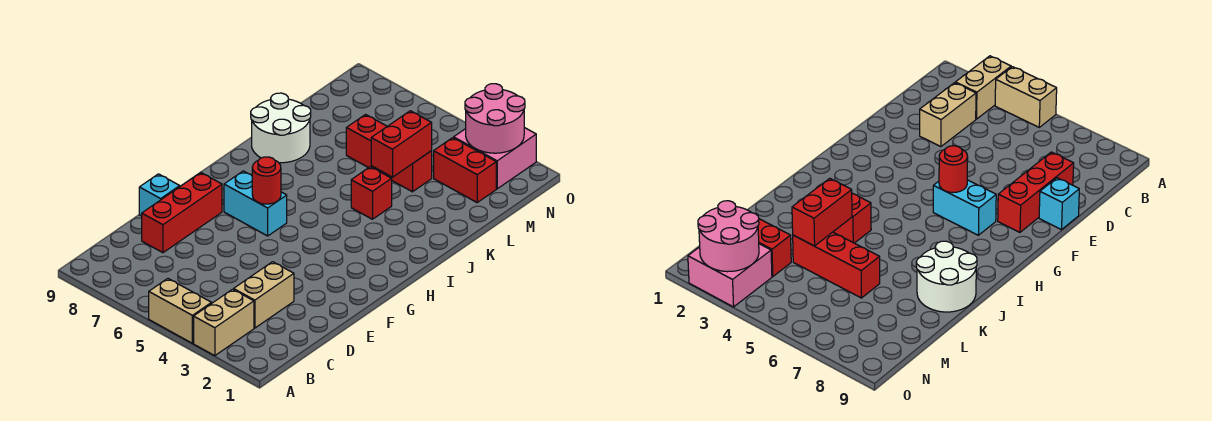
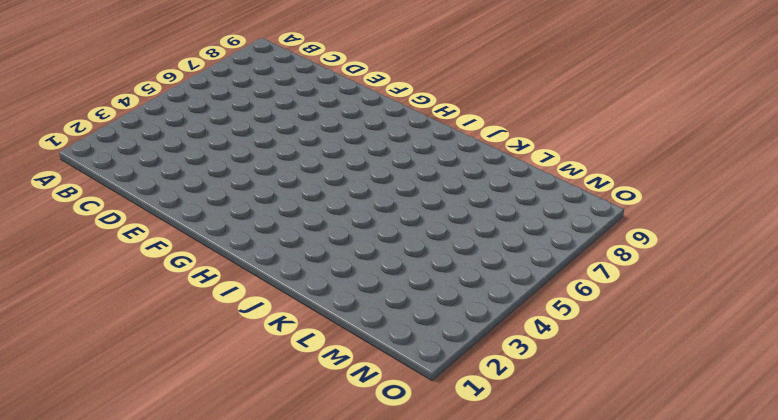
none -> tan 1x2 brick [194,289,254,356]
none -> tan 1x2 brick [149,279,212,343]
none -> tan 1x2 brick [234,262,294,328]

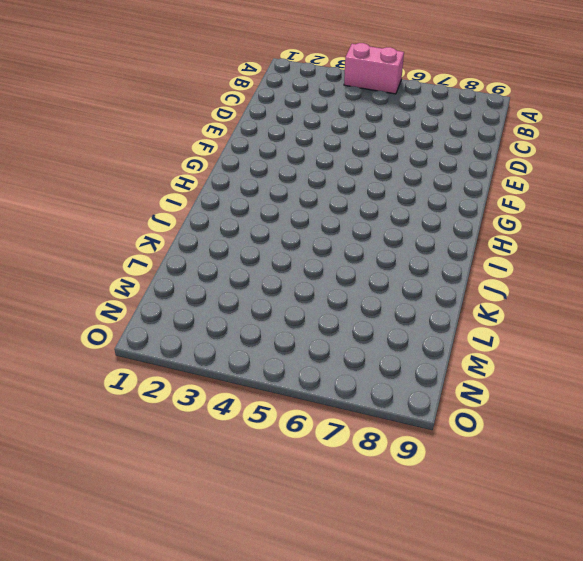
pink 1x2 brick [344,43,404,94] -> tan 1x2 brick [149,279,212,343]
none -> tan 1x2 brick [194,289,254,356]
none -> tan 1x2 brick [234,262,294,328]
none -> red 1x3 brick [142,172,222,253]

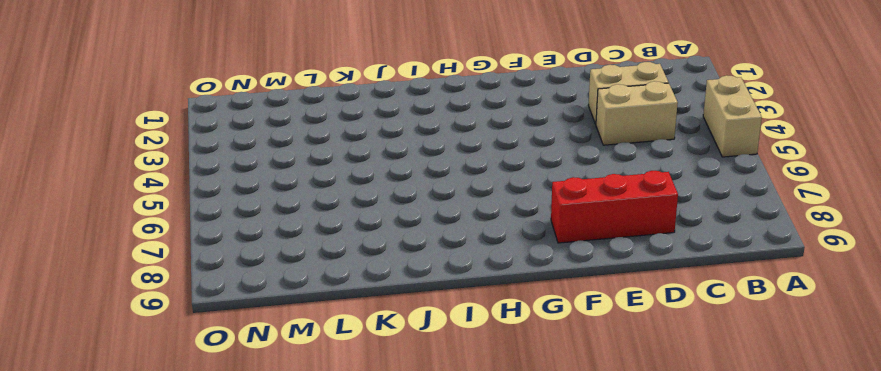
tan 1x2 brick [596,81,678,145] -> tan 1x2 brick moved to [194,289,254,356]
none -> cyan 1x1 brick [139,174,180,216]
none -> cyan 1x2 brick [224,171,287,236]
none -> red 1x1 brick [351,167,392,219]

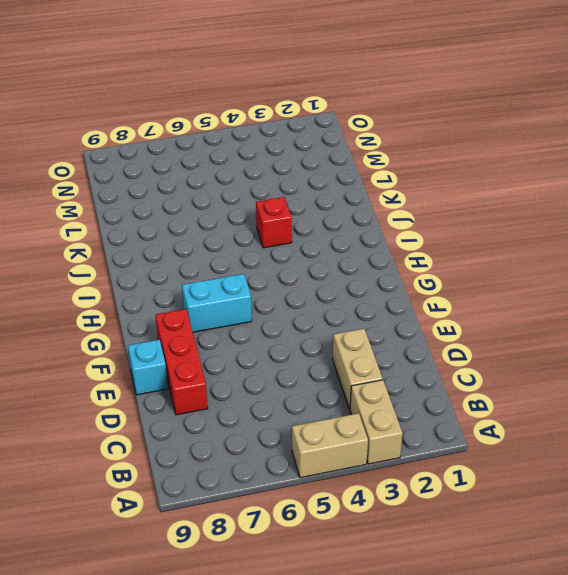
none -> white 2x2 round brick [251,93,311,163]
none -> red 1x3 brick [346,115,432,192]
none -> red 1x2 brick [434,138,496,202]

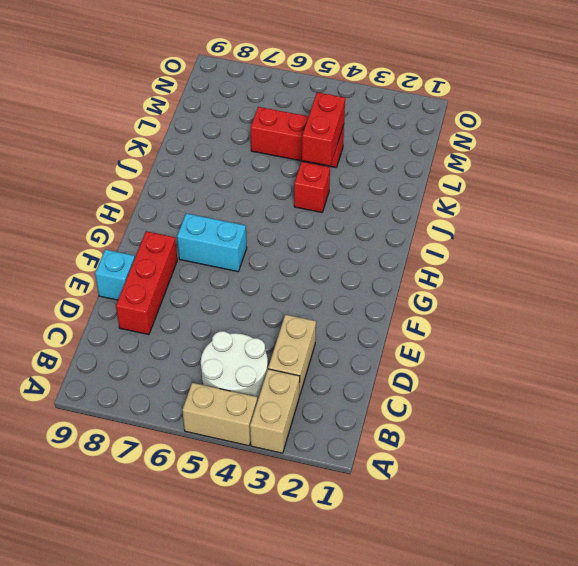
white 2x2 round brick [201,331,268,401] -> white 2x2 round brick moved to [251,93,311,163]
none -> red 1x2 brick [434,138,496,202]
none -> pink 2x2 brick [454,128,536,189]
none -> red 1x1 round brick [252,157,281,204]

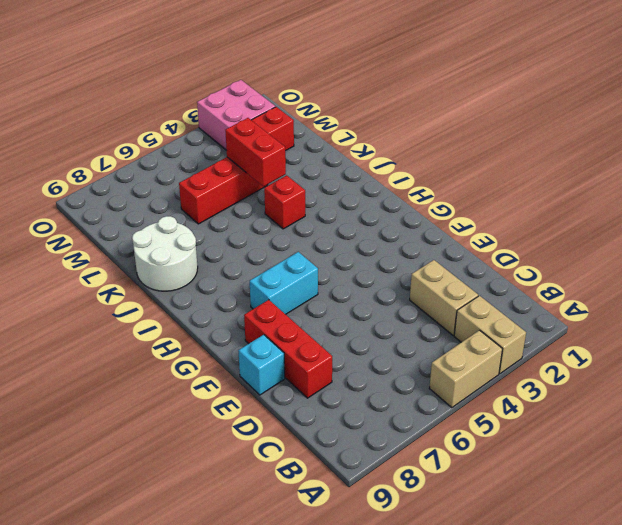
none -> red 1x1 round brick [252,157,281,204]
none -> pink 2x2 round brick [465,84,525,153]

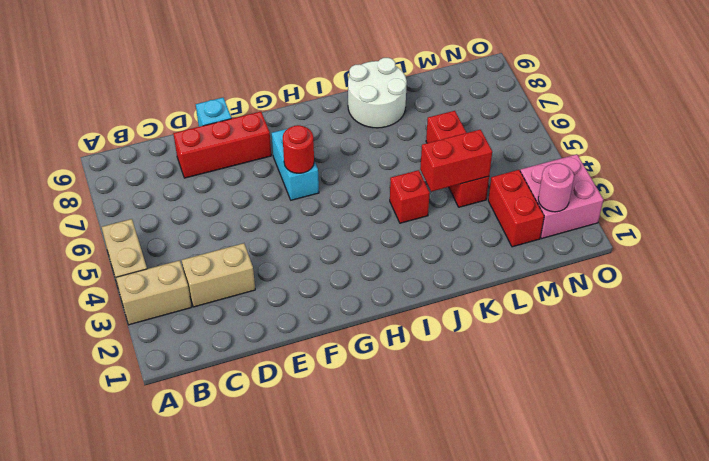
pink 1x1 round brick [538,163,574,212] -> pink 2x2 round brick [465,84,525,153]

